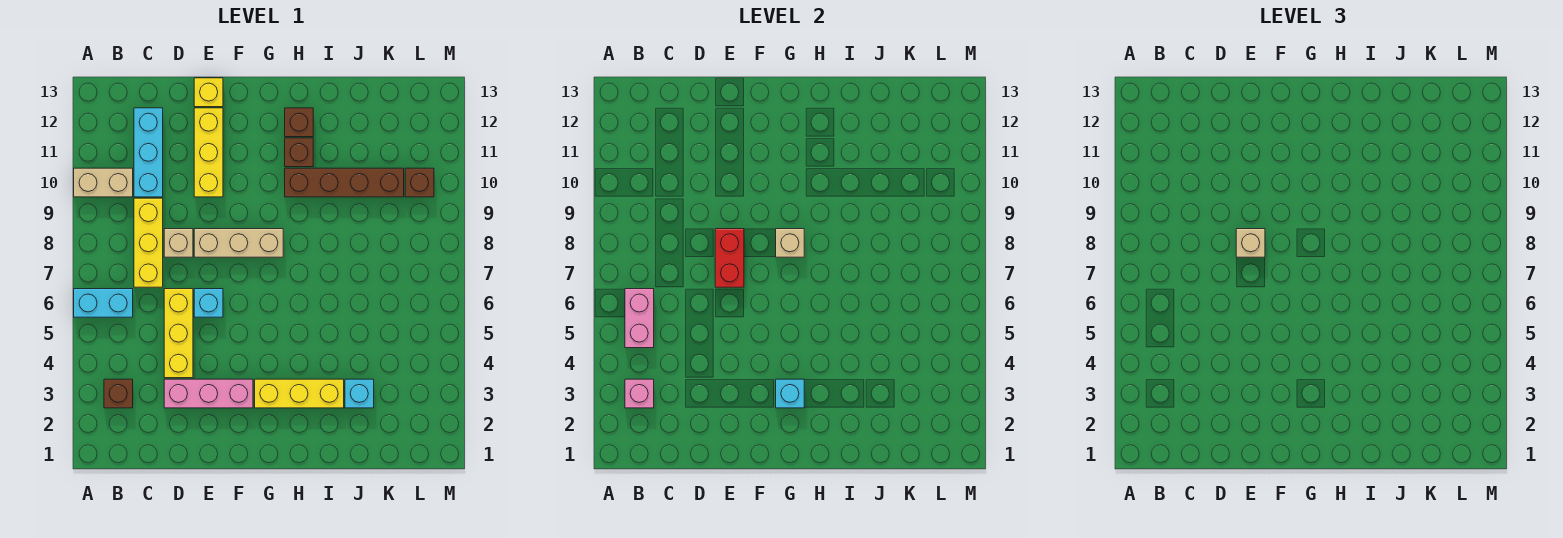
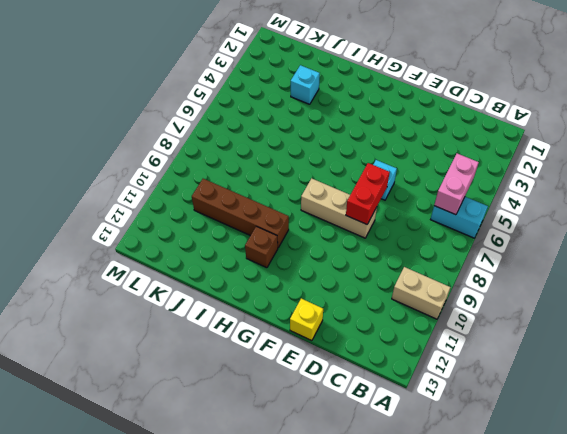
none -> brown 1x1 brick [104,379,133,408]
none -> yellow 1x3 brick [134,198,163,287]
none -> cyan 1x3 brick [134,108,163,197]

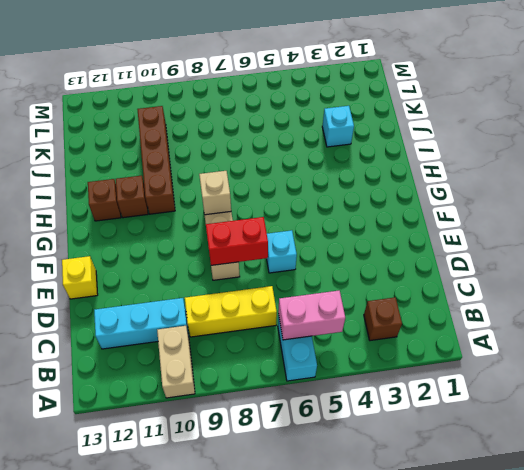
none -> pink 1x3 brick [164,379,253,408]
none -> yellow 1x3 brick [164,289,193,378]
none -> tan 1x1 brick [164,229,193,257]

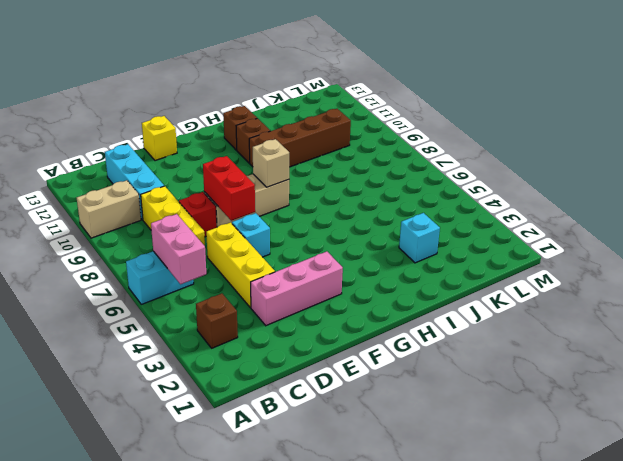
red 1x1 brick [179,192,217,237] -> tan 1x1 brick [164,229,193,257]
none -> yellow 1x3 brick [194,108,223,197]
none -> yellow 1x3 brick [255,379,344,408]
none -> brown 1x1 brick [405,168,434,197]

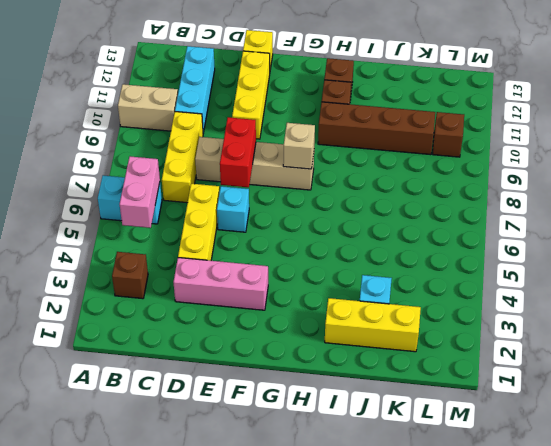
yellow 1x3 brick [325,298,421,352] -> yellow 1x3 brick moved to [255,379,344,408]
none -> pink 1x1 brick [625,379,654,408]
none -> cyan 1x1 brick [776,379,804,408]
none -> tan 1x1 brick [1236,229,1265,257]

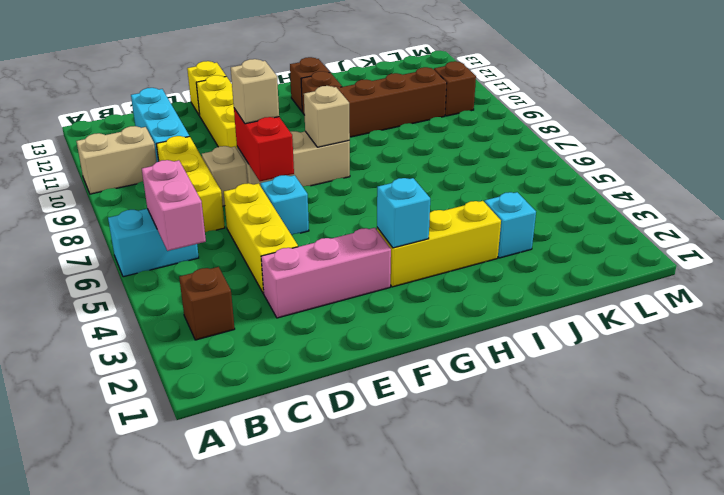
none -> pink 1x1 brick [625,379,654,408]

